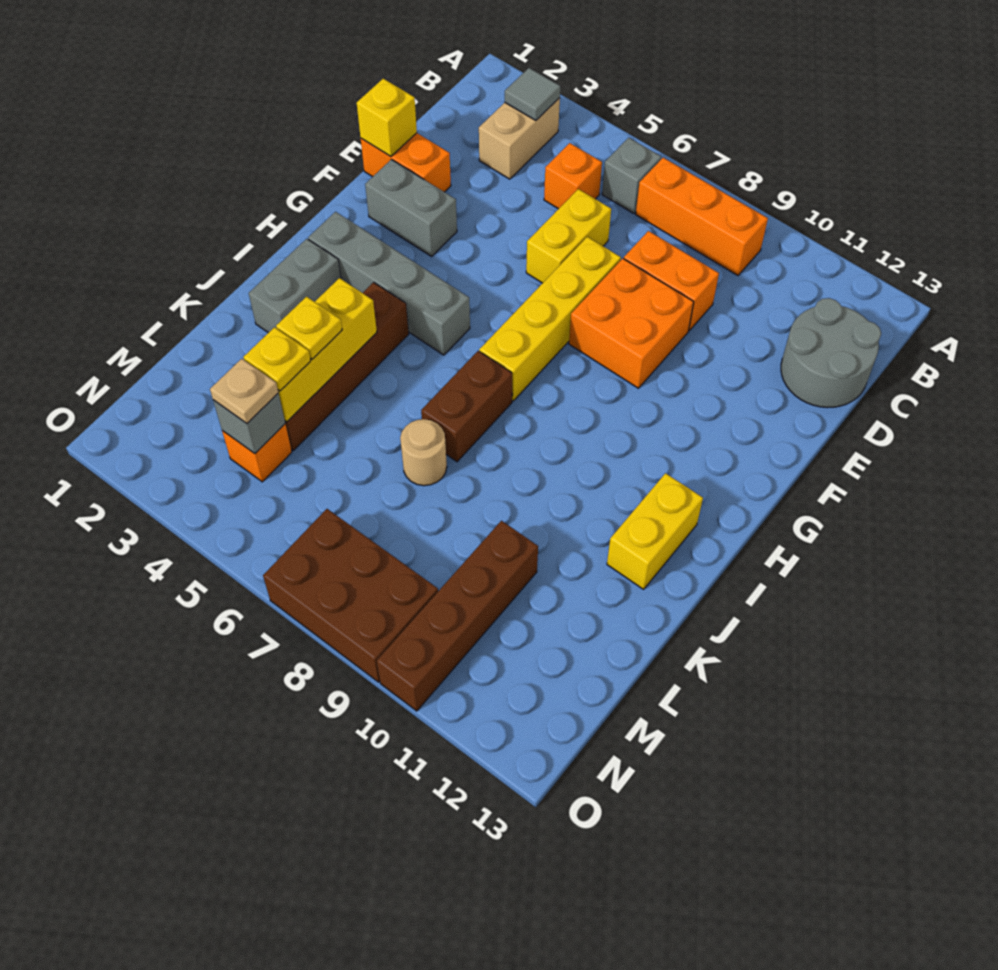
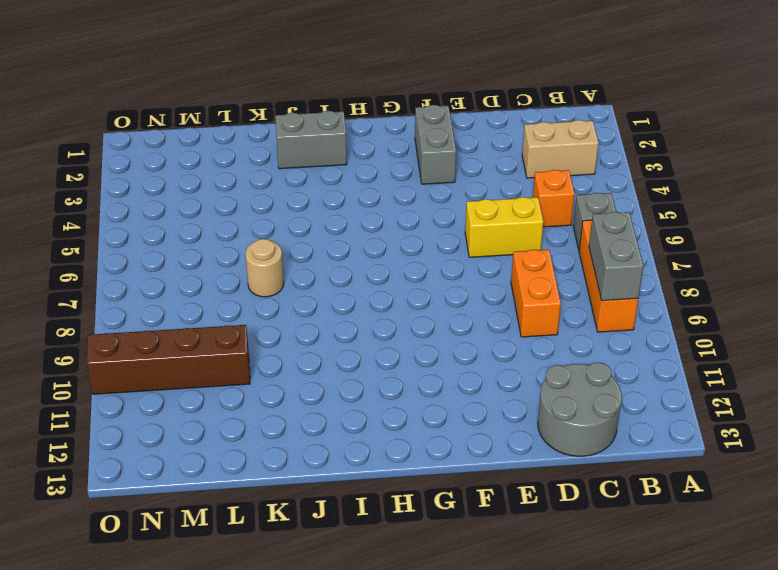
grey 1x2 brick [589,212,643,301] -> none
none -> orange 1x2 brick [361,133,451,192]
none -> yellow 1x4 brick [479,237,621,401]
none -> orange 2x2 brick [569,258,694,388]

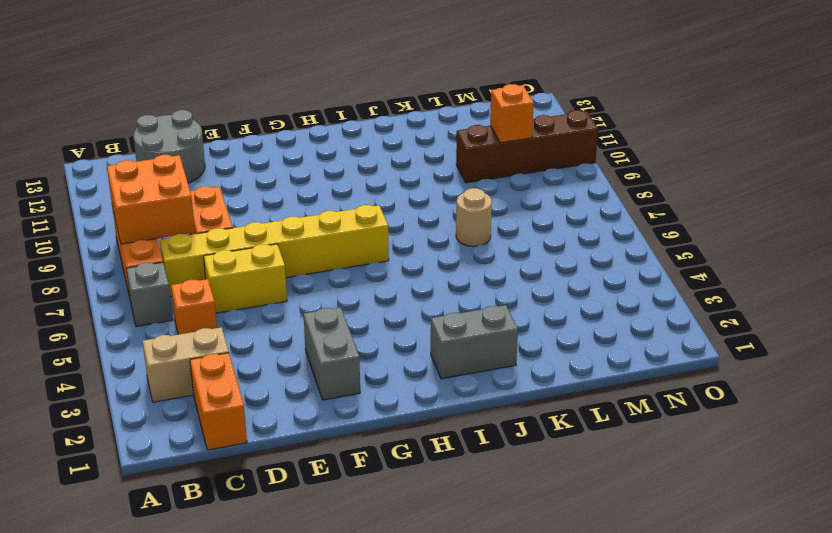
orange 2x2 brick [107,155,195,244] -> orange 2x2 brick moved to [569,258,694,388]
orange 1x2 brick [190,353,247,450] -> orange 1x2 brick moved to [361,133,451,192]
yellow 1x6 brick [160,205,389,297] -> yellow 1x4 brick [479,237,621,401]
orange 1x1 brick [490,84,534,143] -> orange 1x1 brick moved to [222,424,292,482]
none -> grey 1x4 brick [308,212,470,355]
none -> brown 1x4 brick [285,282,409,450]
none -> brown 1x2 brick [421,351,512,462]

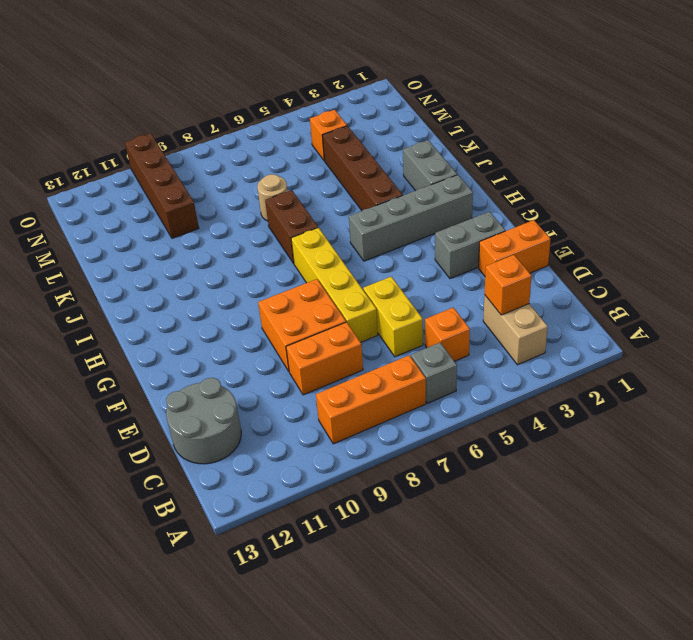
orange 1x1 brick [485,255,532,315] -> none
none -> yellow 1x2 brick [607,473,703,589]
none -> brown 2x3 brick [263,509,438,682]
none -> grey 1x1 tile [505,68,560,120]

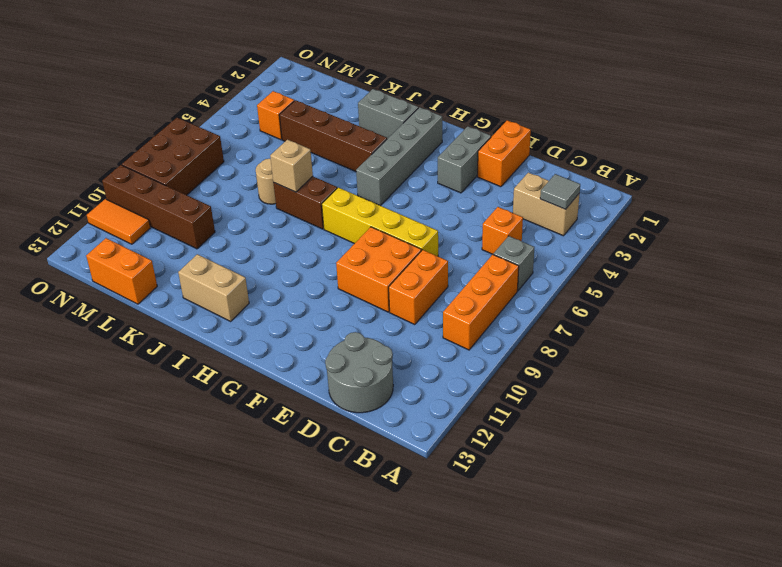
tan 1x2 brick [178,254,249,321] -> yellow 1x2 brick [607,473,703,589]
tan 1x1 brick [270,140,313,192] -> none
orange 1x2 brick [86,238,157,304] -> none
orange 1x2 tile [87,199,150,244] -> none
none -> yellow 1x2 brick [526,189,611,283]
none -> yellow 1x1 brick [357,79,417,156]
none -> yellow 1x3 brick [278,278,377,422]

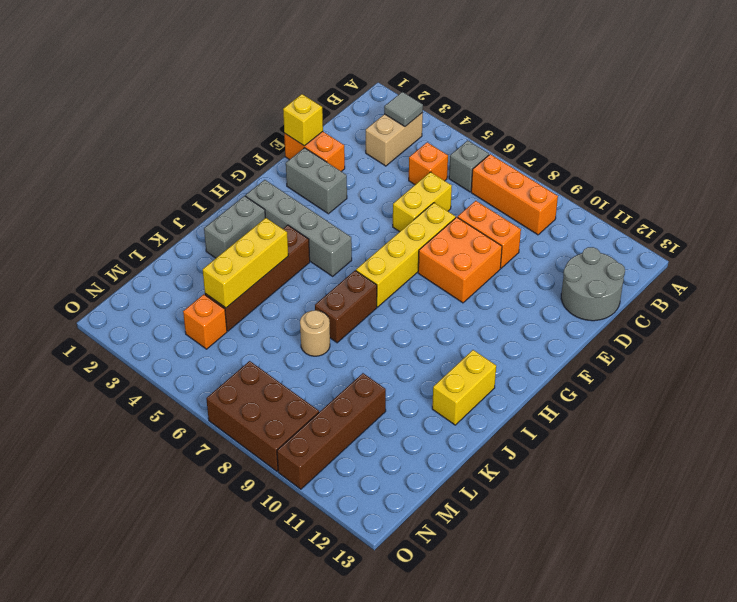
none -> grey 1x1 brick [213,393,285,454]
none -> yellow 1x1 plate [276,297,342,359]
none -> yellow 1x1 plate [243,327,311,391]

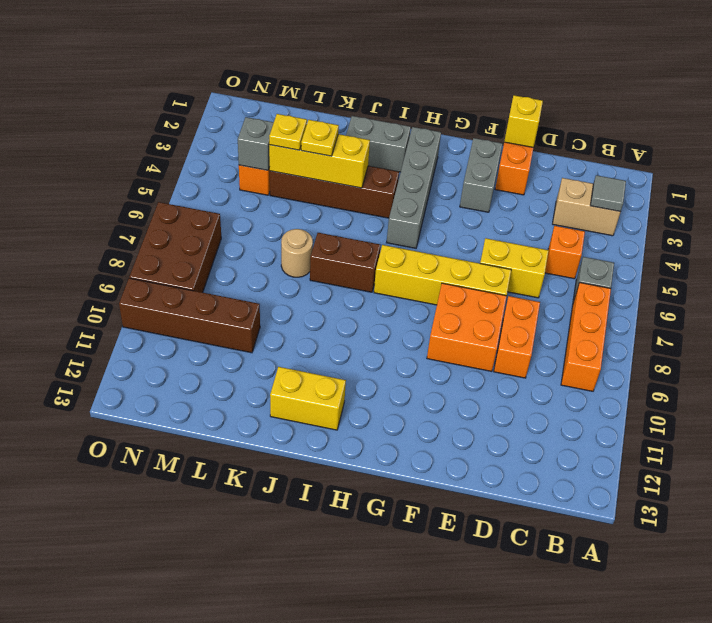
none -> grey 2x2 round brick [781,298,881,408]
none -> tan 1x1 plate [210,359,278,423]

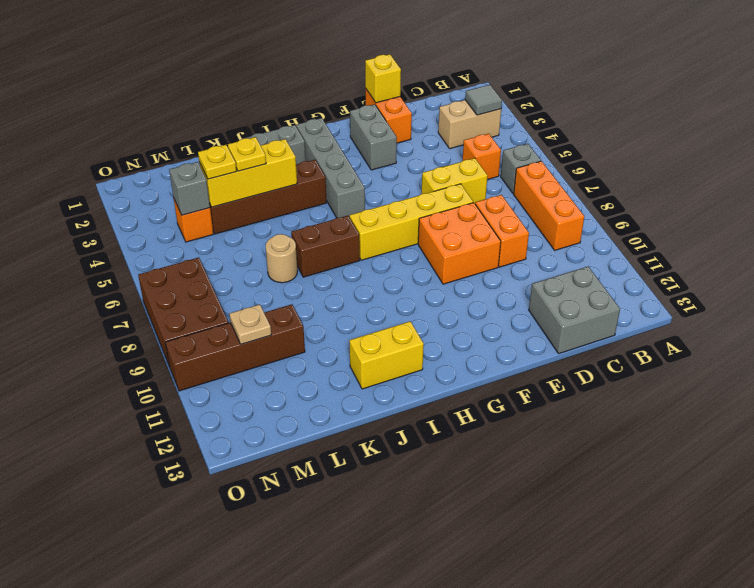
grey 2x2 brick [529,266,620,353] -> grey 2x2 round brick [781,298,881,408]
tan 1x1 plate [229,304,271,344] -> tan 1x1 plate moved to [210,359,278,423]

